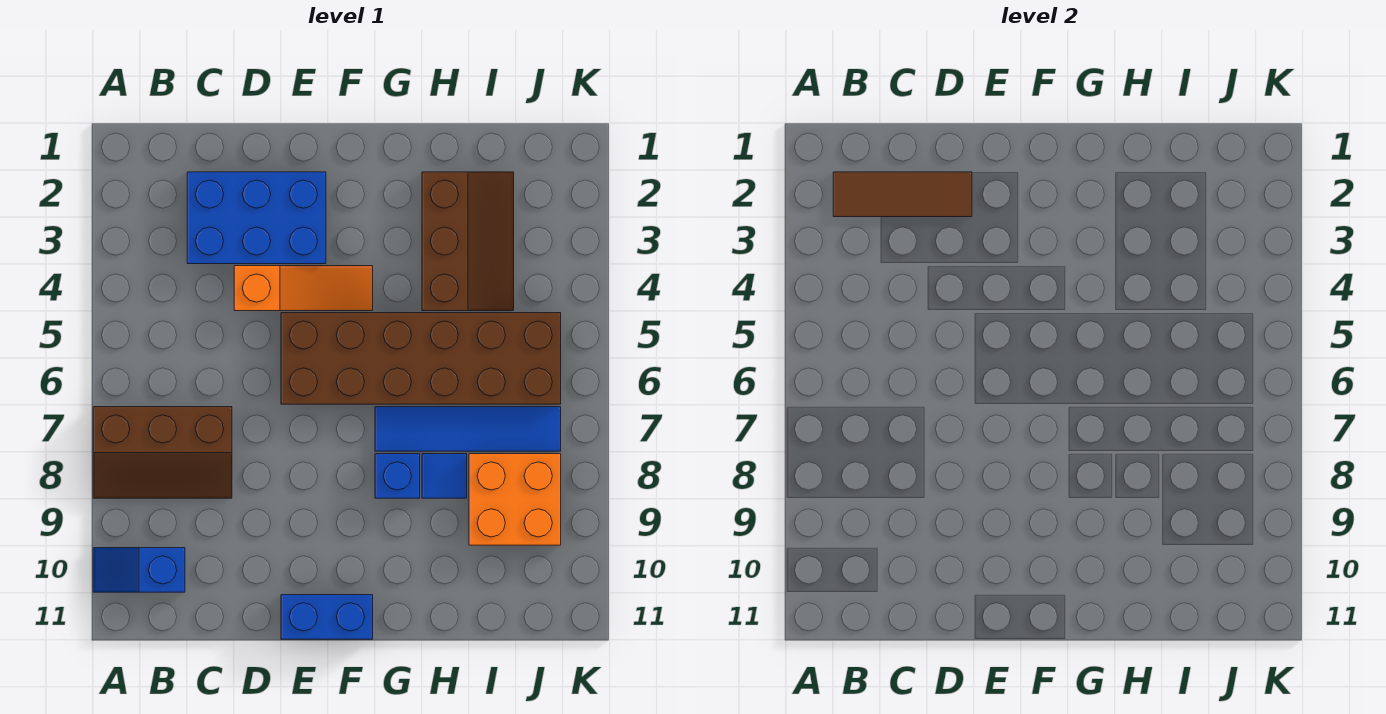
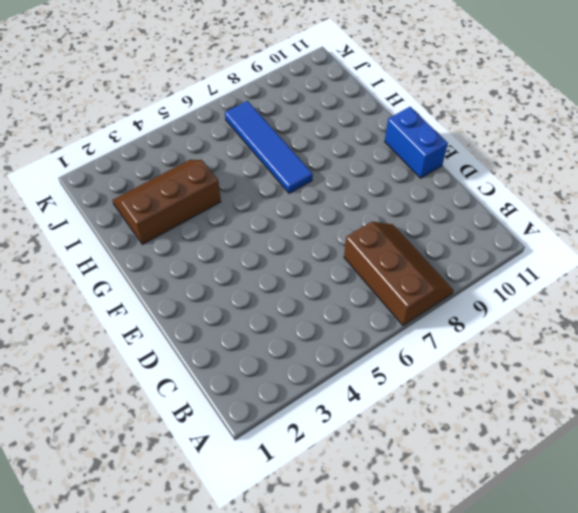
none -> blue 1x2 slope [93,548,185,592]
none -> blue 2x3 brick [187,172,326,264]
none -> orange 1x3 slope [234,266,373,311]

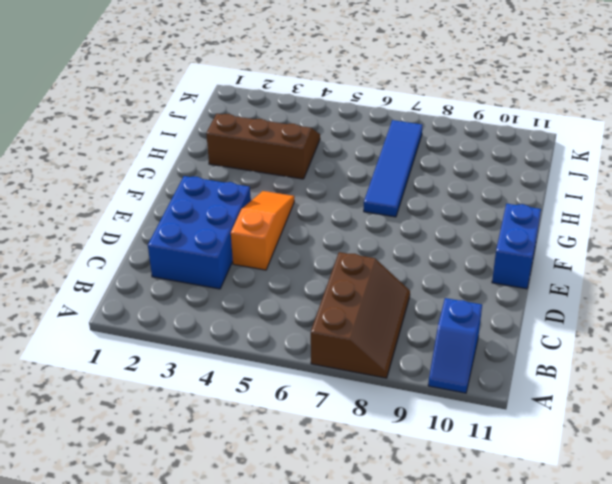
none -> brown 2x6 brick [281,313,561,404]
none -> blue 1x1 brick [375,454,420,498]
none -> blue 1x1 tile [422,454,467,498]

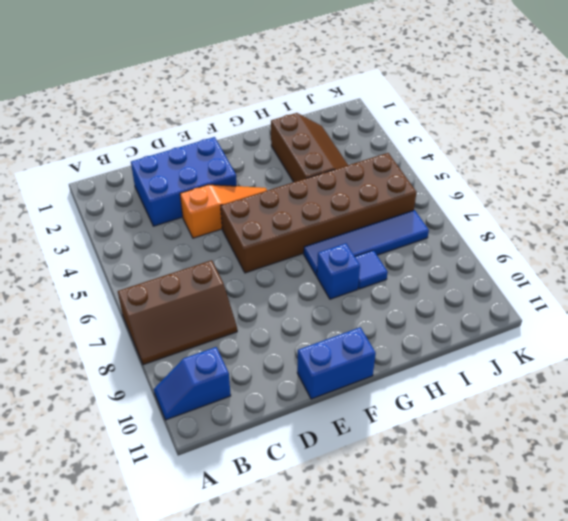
none -> orange 2x2 brick [469,454,561,545]
none -> brown 1x3 tile [833,172,972,217]

